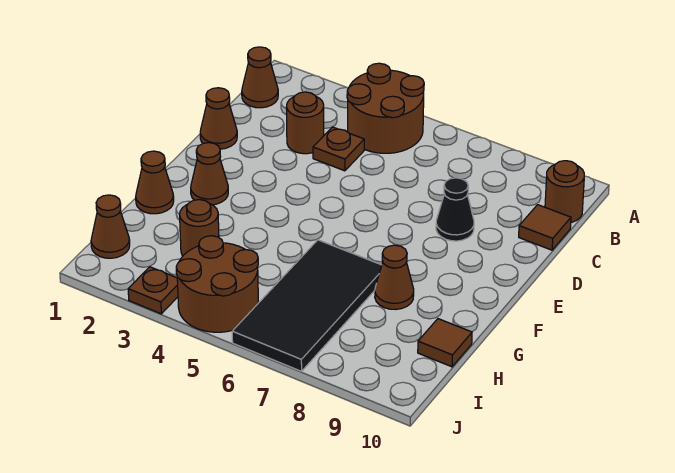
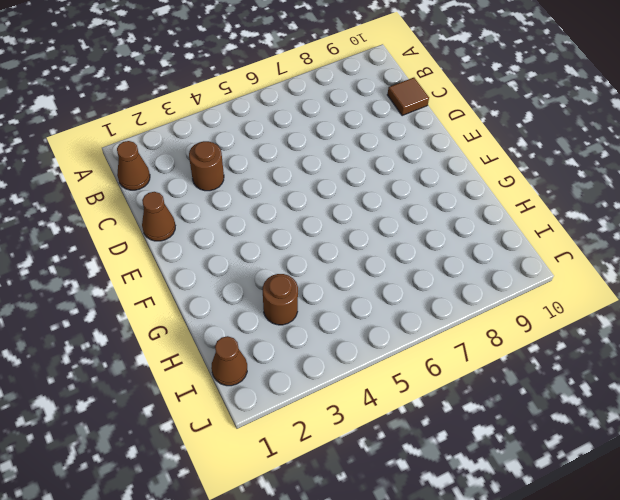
none -> brown 2x2 round brick [347,63,424,153]
none -> brown 1x1 round brick [545,161,584,223]
none -> brown 1x1 plate [313,127,364,171]

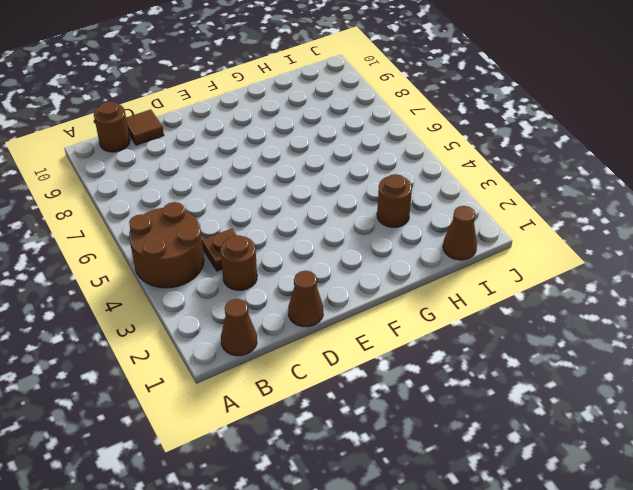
none -> black 1x1 cone [436,178,474,241]
none -> brown 1x1 cone [191,143,228,205]
none -> brown 1x1 cone [136,151,174,214]

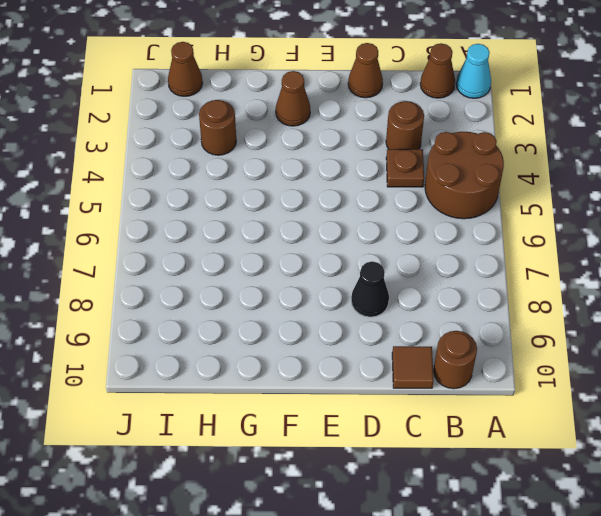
cyan 1x1 cone [456,44,491,98] -> none
none -> brown 1x1 cone [136,151,174,214]
none -> black 2x4 tile [232,240,382,371]
none -> brown 1x1 cone [375,245,414,309]

